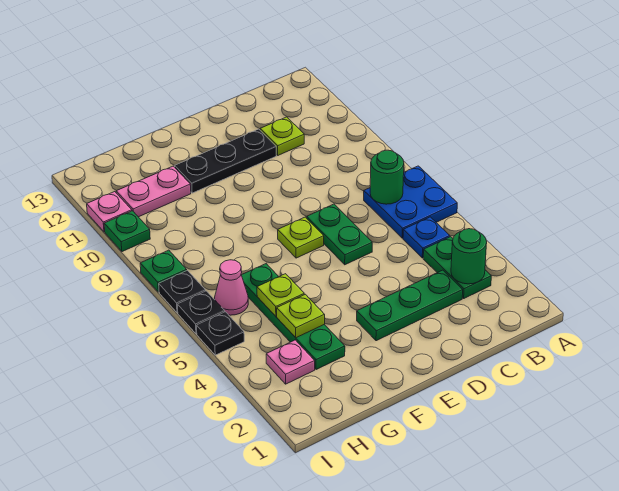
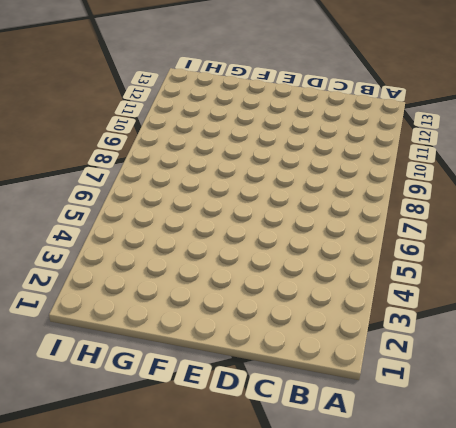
none -> blue 2x2 plate [364,166,457,238]
none -> green 1x2 plate [423,237,491,298]
none -> blue 1x1 plate [403,217,450,258]

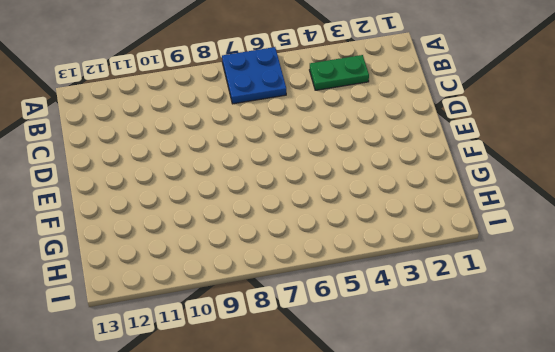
none -> blue 1x1 plate [403,217,450,258]
none -> green 1x3 plate [357,270,463,341]
none -> lime 1x1 plate [260,117,304,155]

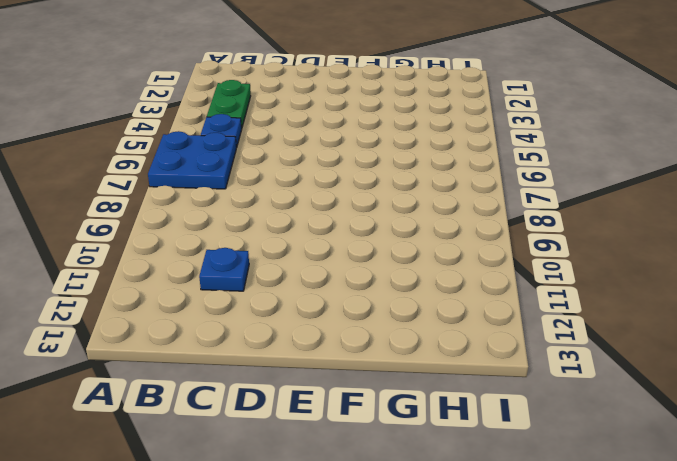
blue 1x1 plate [199,248,249,291] -> lime 1x1 plate [260,117,304,155]
none -> green 1x3 plate [357,270,463,341]
none -> green 1x2 plate [307,204,372,265]
none -> black 1x3 plate [175,129,276,193]

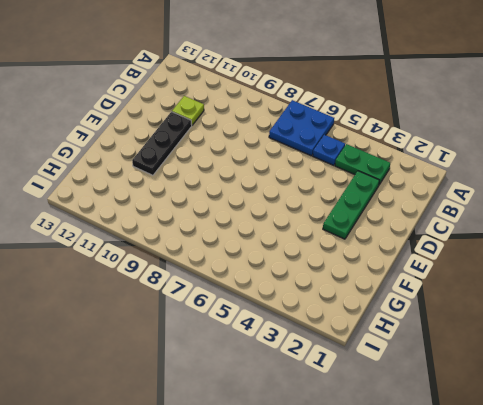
none -> green 1x2 plate [307,204,372,265]
none -> lime 1x1 plate [278,217,324,258]
none -> green 1x4 plate [242,264,345,370]

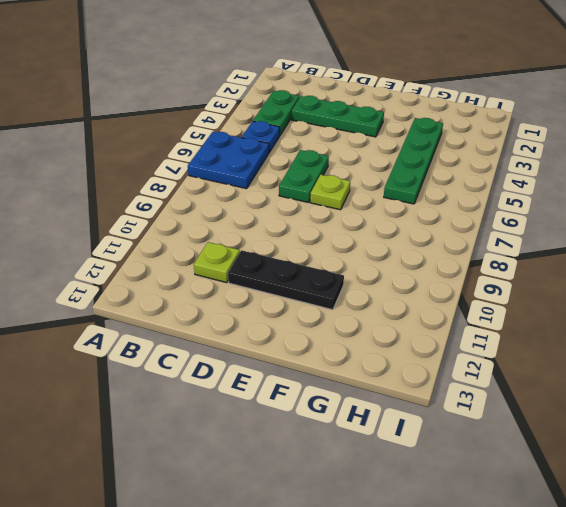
none -> pink 1x2 plate [116,166,191,217]
none -> pink 1x1 plate [266,340,315,384]
none -> pink 1x1 cone [215,260,248,315]

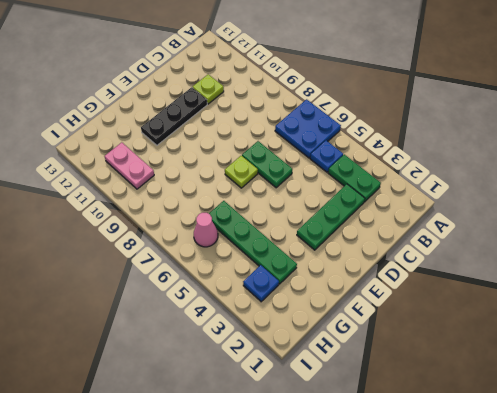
blue 1x1 plate [243,265,279,302] -> pink 1x1 plate [266,340,315,384]
pink 1x2 plate [105,142,154,189] -> pink 1x2 plate turned to [116,166,191,217]
none -> black 1x1 plate [197,312,244,355]
none -> black 1x1 plate [177,291,225,334]
none -> black 1x1 plate [159,270,205,313]

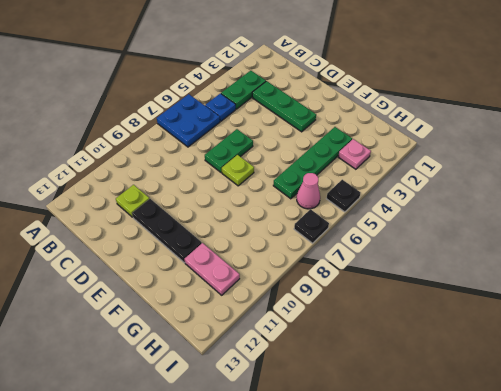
none -> black 1x1 plate [177,291,225,334]
none -> green 1x1 plate [140,250,187,292]
none -> green 1x1 plate [104,211,150,252]

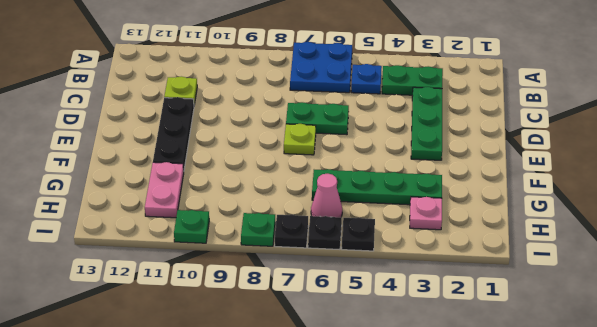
none -> pink 1x1 plate [87,192,132,232]
none -> green 1x1 round brick [451,229,487,284]
none -> green 1x1 round brick [370,150,404,204]

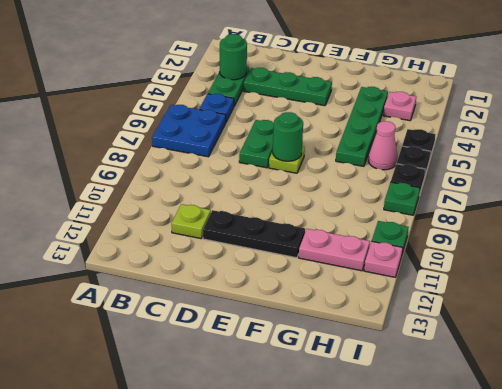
green 1x1 round brick [273,112,303,161] -> green 1x1 round brick moved to [370,150,404,204]
none -> lime 1x1 plate [277,294,325,338]
none -> lime 1x1 plate [257,274,304,316]

